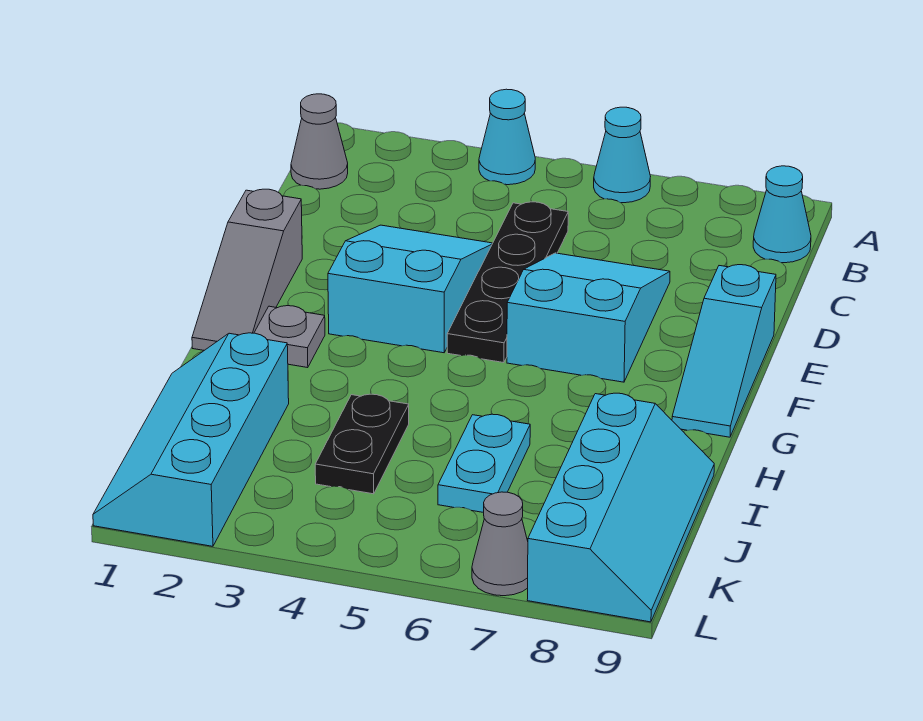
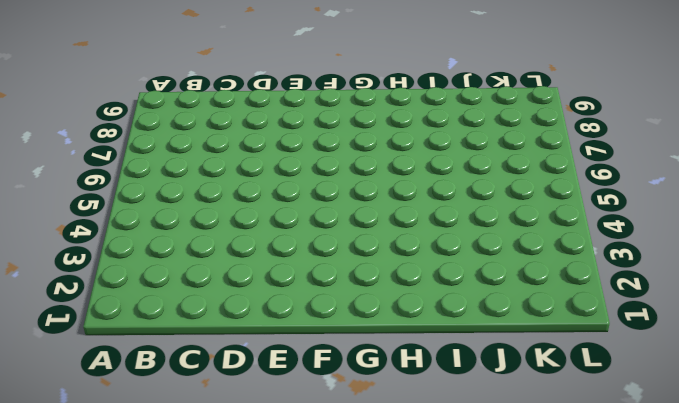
none -> cyan 1x1 cone [479,89,535,185]
none -> cyan 1x1 cone [594,107,651,203]
none -> grey 1x1 cone [291,94,348,189]

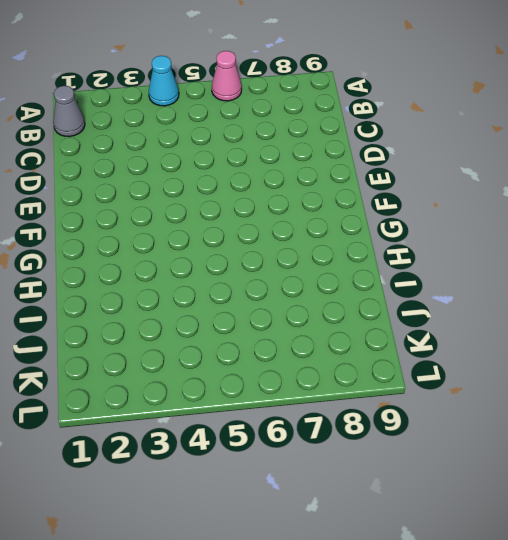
pink 1x1 cone [212,51,242,101] -> cyan 1x1 cone [594,107,651,203]
none -> cyan 1x1 cone [753,166,811,263]
none -> black 1x4 plate [447,202,568,363]
none -> cyan 2x3 slope [328,225,493,353]

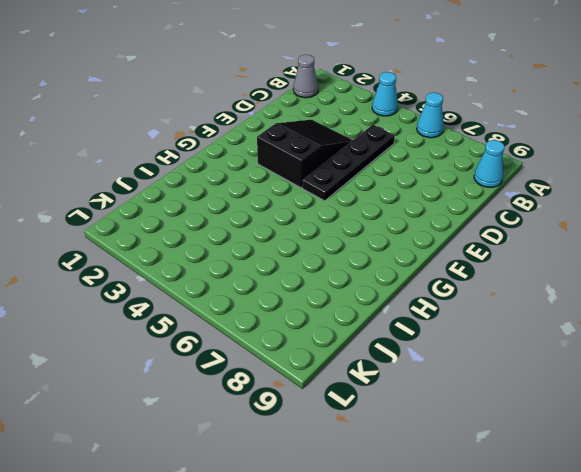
black 2x3 slope [257,120,353,188] -> cyan 2x3 slope [328,225,493,353]
none -> cyan 2x3 slope [507,253,670,382]
none -> grey 1x3 slope [192,189,302,350]
none -> cyan 1x3 slope [672,265,776,437]

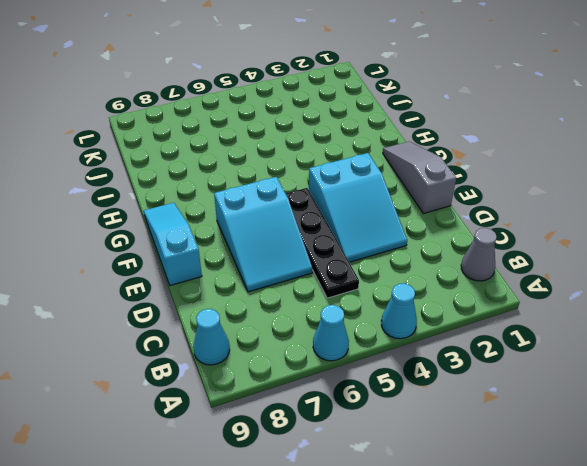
none -> grey 1x1 plate [254,306,325,368]
none -> cyan 2x4 slope [93,333,289,546]
none -> black 1x2 plate [315,394,409,494]

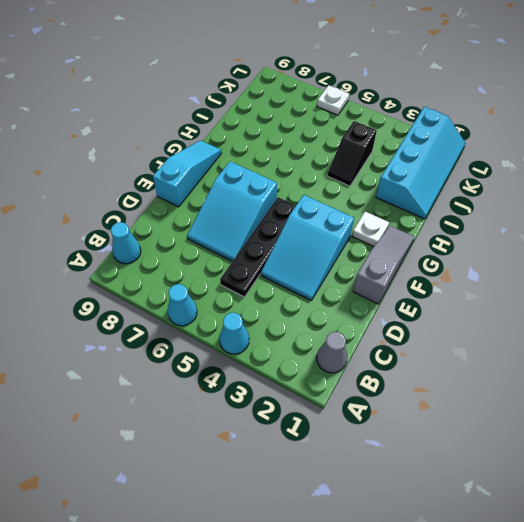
white 1x1 plate [352,212,389,247] -> grey 1x1 plate [254,306,325,368]
black 1x2 slope [327,121,377,186] -> black 1x2 plate [315,394,409,494]
white 1x1 plate [317,85,349,115] -> none
none -> cyan 1x2 plate [438,414,530,513]
none -> cyan 2x4 slope [527,393,714,622]
none -> grey 1x1 cone [472,492,528,596]

